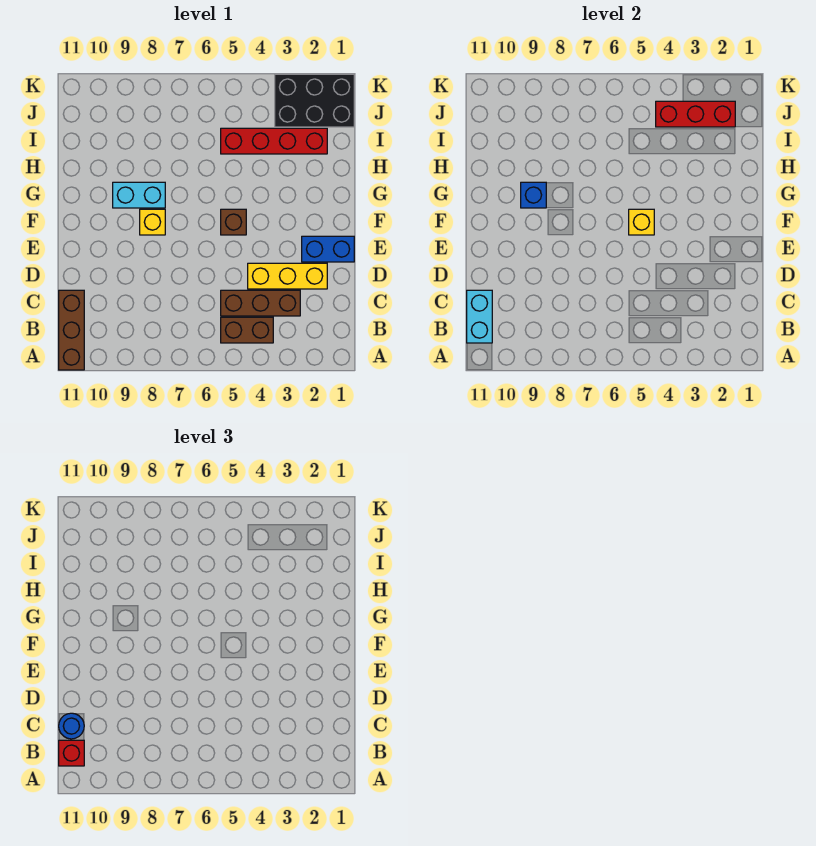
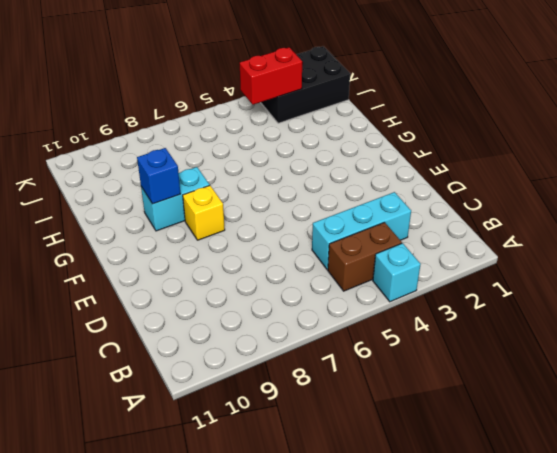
cyan 1x1 brick [373,243,421,302] -> none
cyan 1x3 brick [312,192,411,269] -> brown 1x3 brick [221,290,300,316]
red 1x2 brick [240,47,302,105] -> red 1x3 brick [656,101,735,127]
none -> brown 1x3 brick [59,290,84,370]
none -> yellow 1x3 brick [248,263,327,289]
none -> blue 1x2 brick [302,236,354,262]

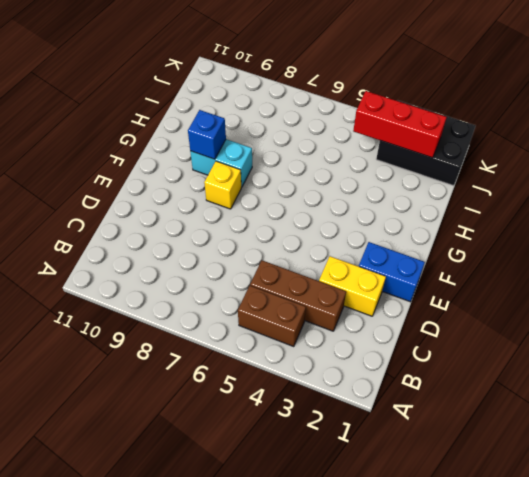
yellow 1x2 brick [319,256,386,316] -> yellow 1x3 brick [248,263,327,289]
none -> brown 1x3 brick [59,290,84,370]
none -> brown 1x1 brick [221,209,246,235]
none -> red 1x4 brick [221,128,327,154]

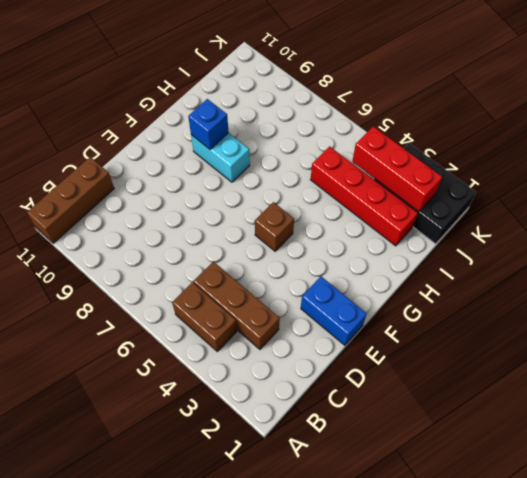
none -> yellow 1x3 brick [248,263,327,289]
none -> yellow 1x1 brick [140,209,165,235]
none -> cyan 1x2 brick [467,290,492,343]

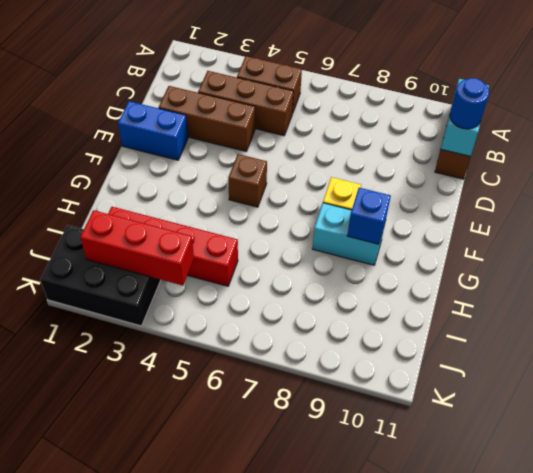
brown 1x3 brick [159,86,255,151] -> yellow 1x3 brick [248,263,327,289]
none -> yellow 1x1 brick [629,209,654,235]
none -> red 1x1 brick [59,740,84,766]

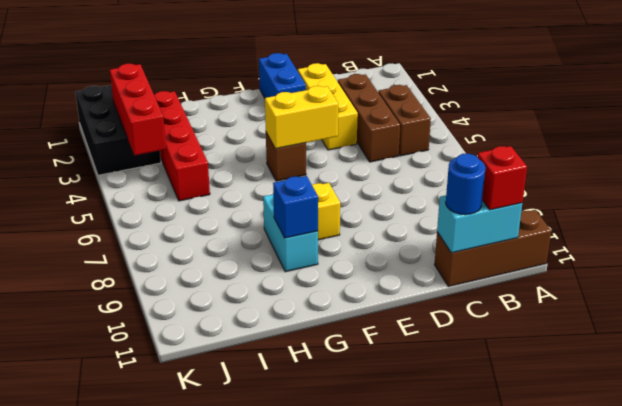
yellow 1x2 brick [265,86,338,149] -> yellow 1x1 brick [629,209,654,235]

